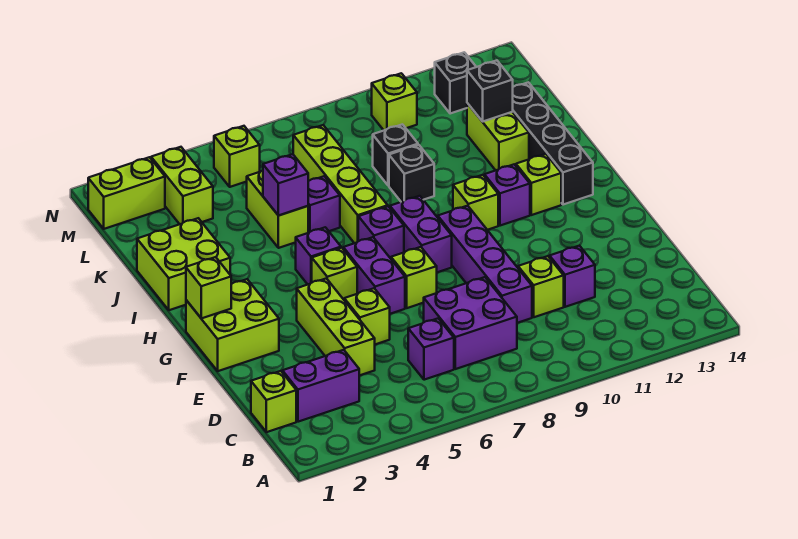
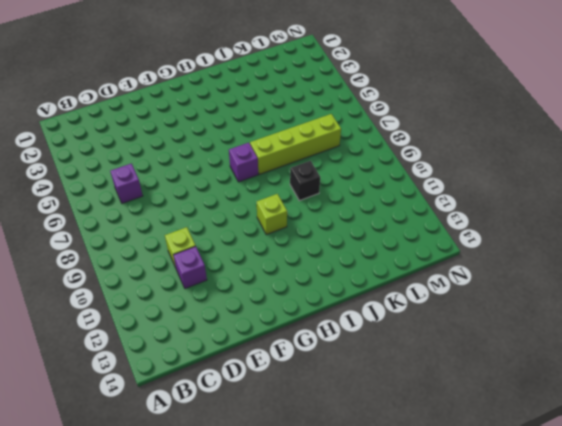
none -> lime 1x1 brick [251,371,296,432]
none -> purple 1x2 brick [282,350,359,422]
none -> purple 2x2 brick [424,277,517,369]
none -> lime 1x3 brick [297,278,375,376]

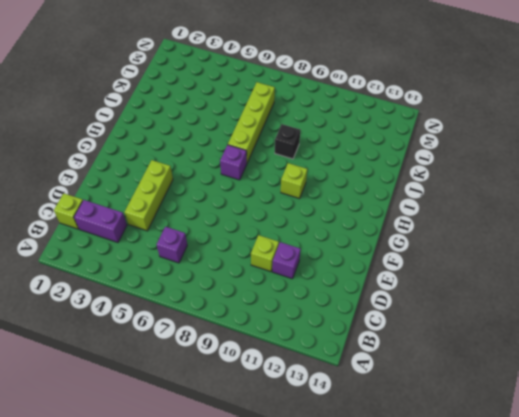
none -> purple 2x2 brick [424,277,517,369]
none -> purple 1x4 brick [438,206,532,323]
none -> lime 1x1 brick [344,288,390,344]
none -> lime 2x2 brick [186,279,279,371]

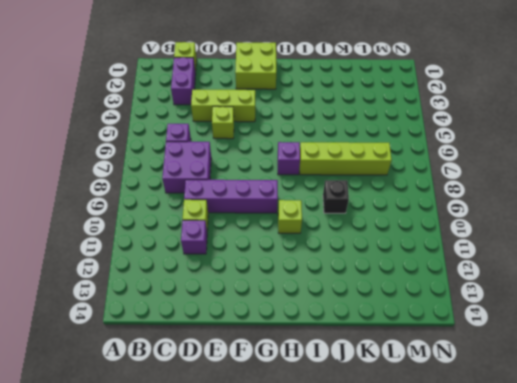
none -> purple 1x2 brick [343,237,405,314]
none -> lime 1x1 brick [391,247,437,308]
none -> lime 1x1 brick [312,248,357,300]
none -> purple 1x2 brick [390,196,452,272]

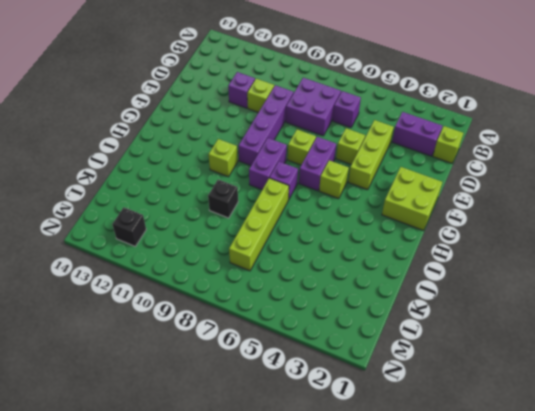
none -> purple 1x1 brick [296,227,341,284]
none -> purple 1x1 brick [484,164,530,226]
none -> lime 1x1 brick [516,154,561,215]
none -> black 1x4 brick [513,82,593,205]

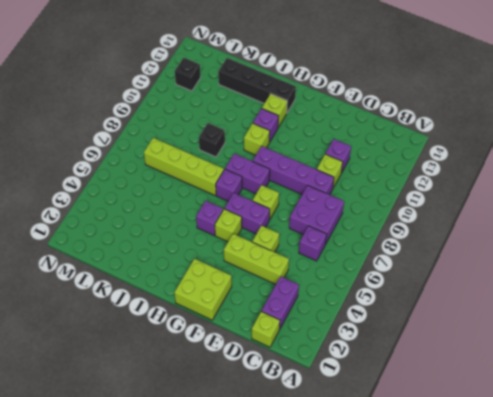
none -> lime 2x2 brick [137,218,230,310]
none -> lime 1x2 brick [247,170,308,248]
none -> purple 1x1 brick [308,176,340,233]
none -> lime 1x2 brick [467,103,529,170]

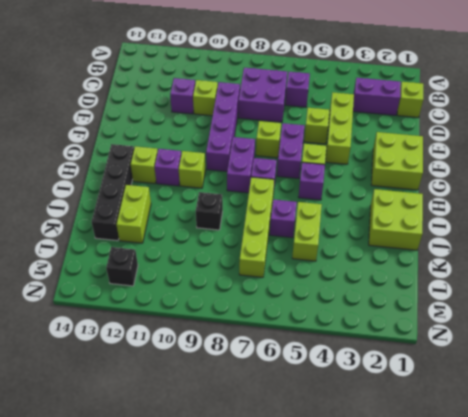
none -> black 1x1 brick [373,124,418,186]
none -> lime 1x2 brick [151,147,213,224]
none -> lime 1x2 brick [88,157,165,229]
none -> lime 1x1 brick [214,126,260,187]

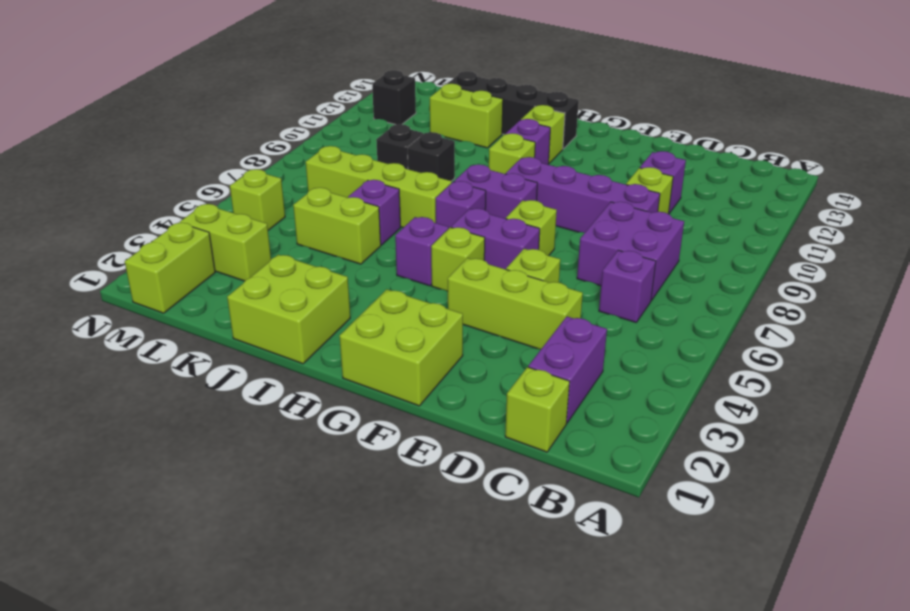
none -> lime 1x1 brick [372,73,417,130]
none -> lime 1x1 brick [186,257,231,318]
none -> purple 1x1 brick [263,154,308,216]
none -> black 1x1 brick [467,60,513,122]

